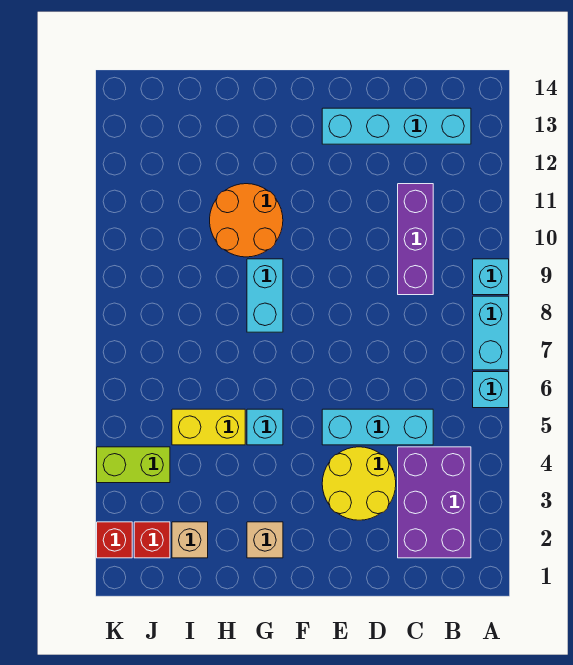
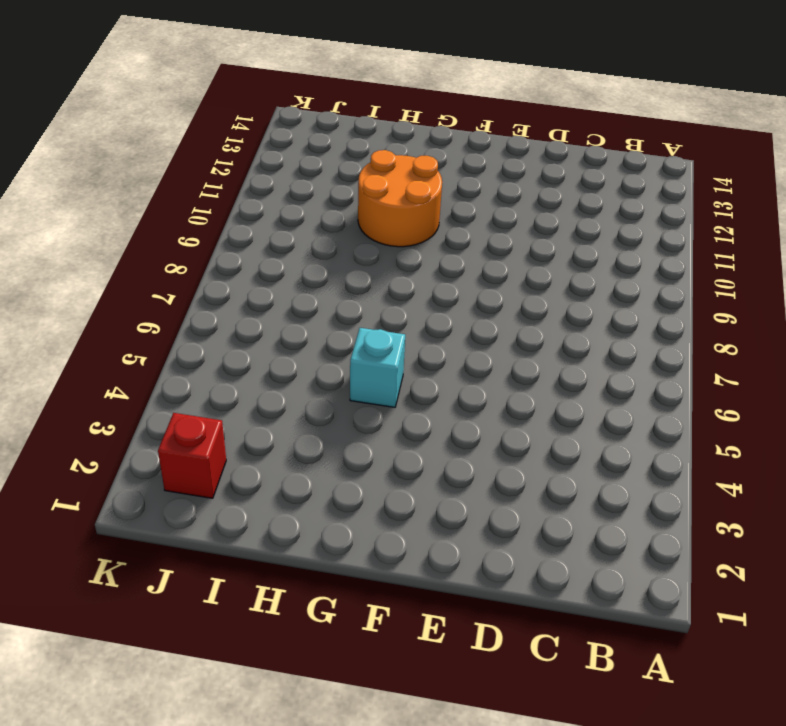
none -> cyan 1x1 brick [473,372,509,408]
none -> cyan 1x2 brick [473,296,509,370]
none -> cyan 1x1 brick [473,259,509,295]

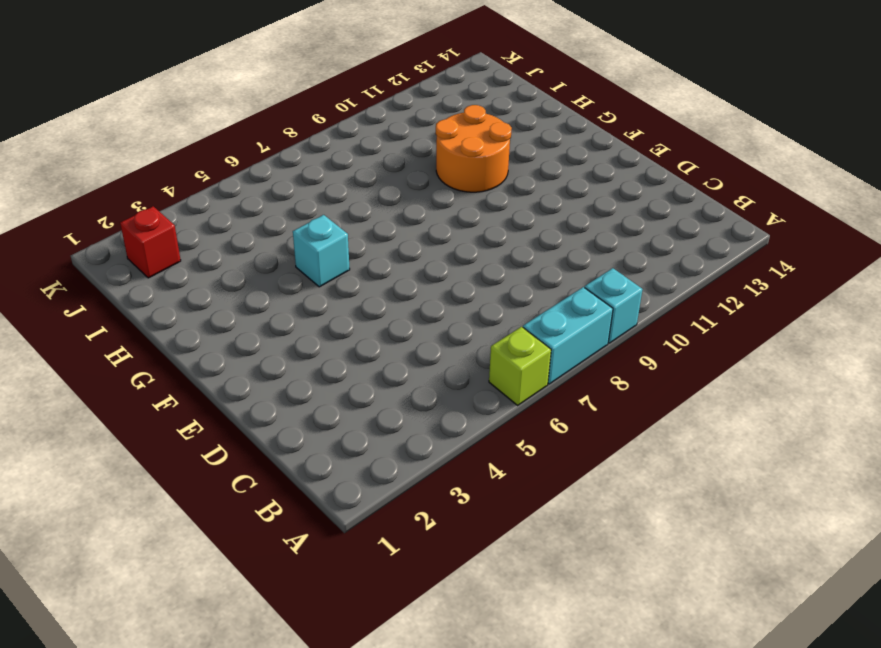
lime 1x1 brick [489,327,551,405] -> cyan 1x1 brick [473,372,509,408]
none -> purple 2x3 brick [398,447,471,558]
none -> cyan 1x4 brick [322,108,471,144]
none -> cyan 1x3 brick [322,409,433,445]

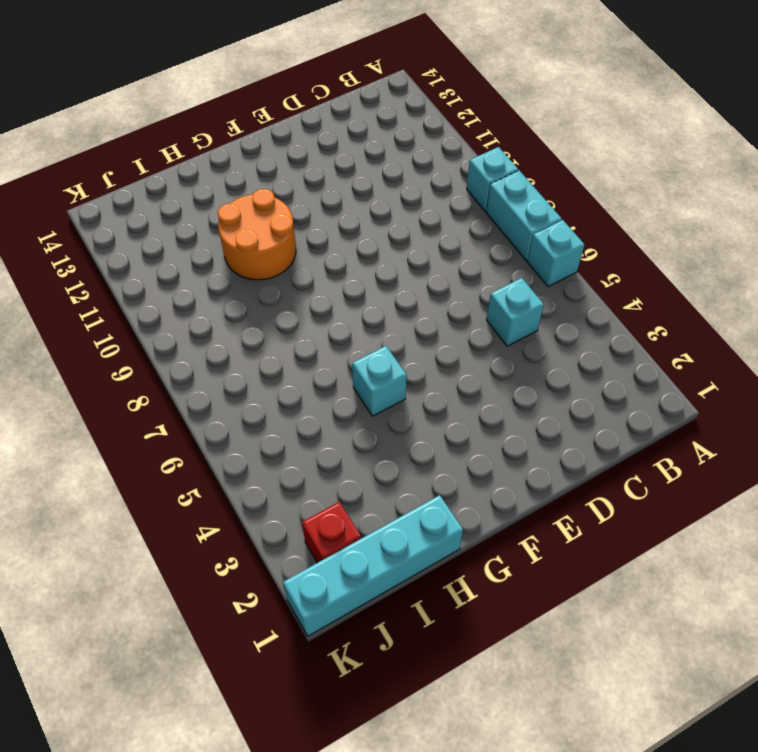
cyan 1x1 brick [486,278,544,346] -> cyan 1x3 brick [322,409,433,445]
cyan 1x4 brick [283,495,463,636] -> cyan 1x4 brick moved to [322,108,471,144]
none -> purple 2x3 brick [398,447,471,558]
none -> purple 1x3 brick [398,184,433,295]
none -> yellow 2x2 round brick [322,447,396,520]

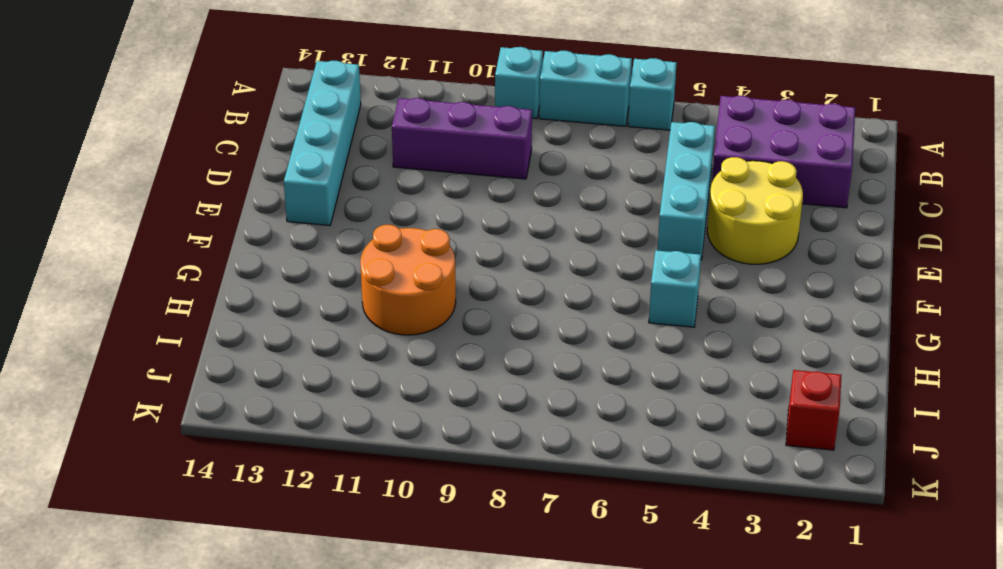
none -> tan 1x1 brick [247,522,283,558]
none -> cyan 1x2 brick [247,259,283,332]
none -> yellow 1x2 brick [172,409,245,445]

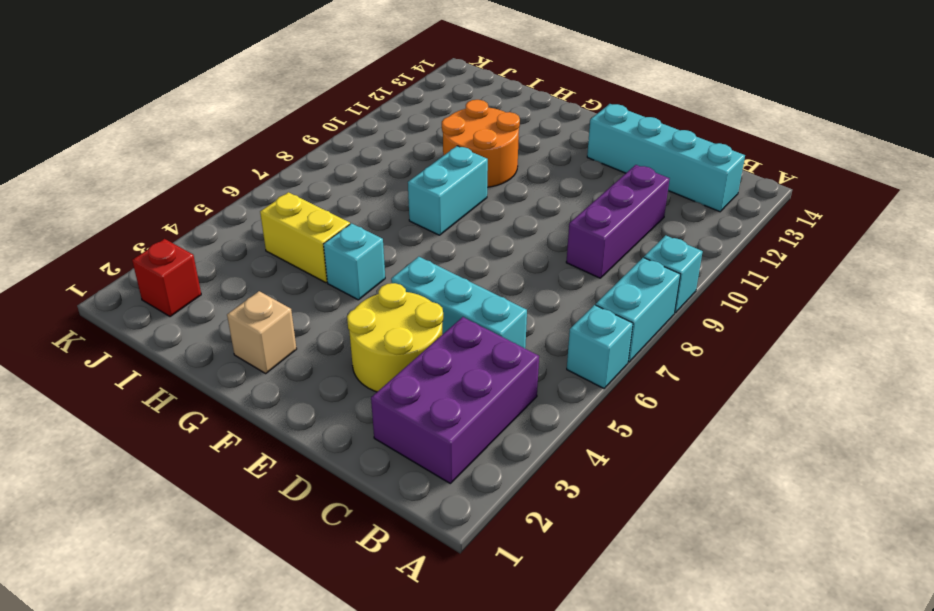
none -> tan 1x1 brick [172,522,208,558]
none -> lime 1x2 brick [97,447,170,483]
none -> red 1x1 brick [97,522,132,558]

